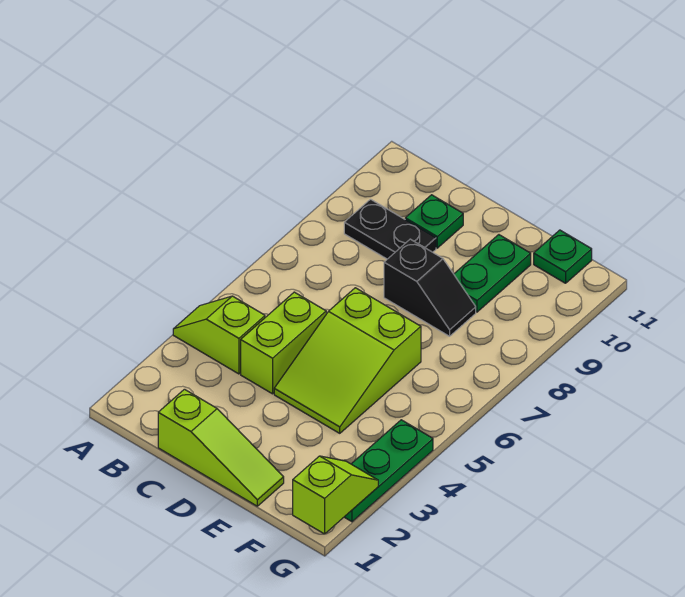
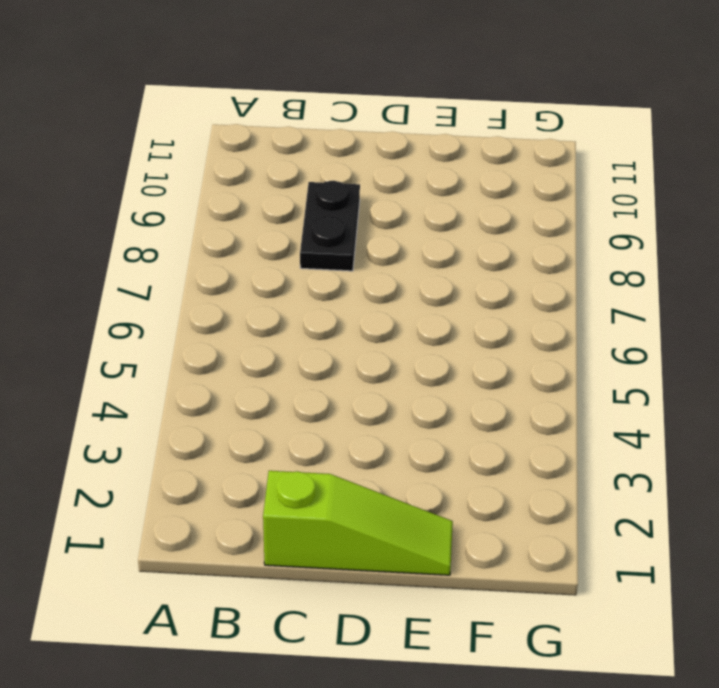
black 1x2 plate [300,181,360,271] -> black 1x2 plate turned to [344,199,436,259]
none -> lime 1x2 slope [173,296,265,374]
none -> lime 1x2 brick [241,292,326,394]

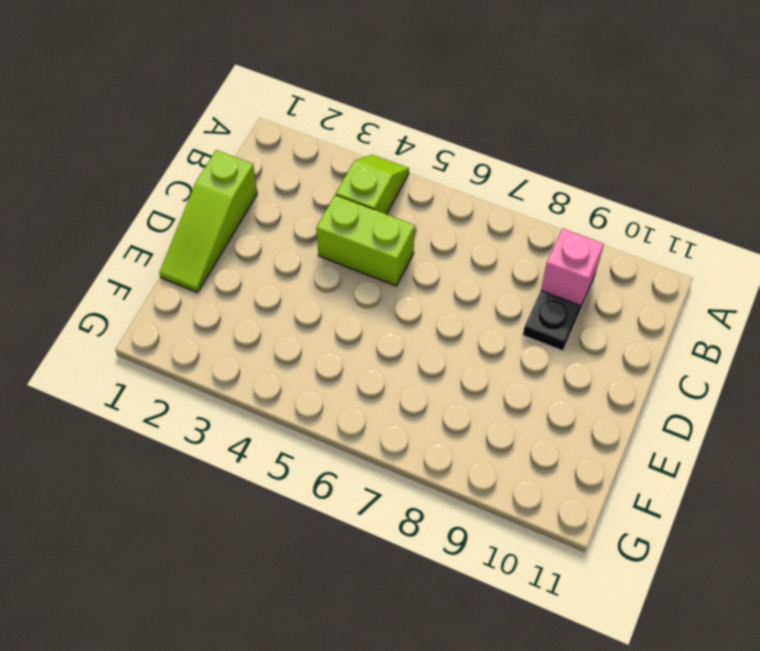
pink 1x1 brick [541,229,604,306] -> none
none -> green 1x1 plate [405,195,463,248]
none -> lime 2x3 slope [274,288,421,433]

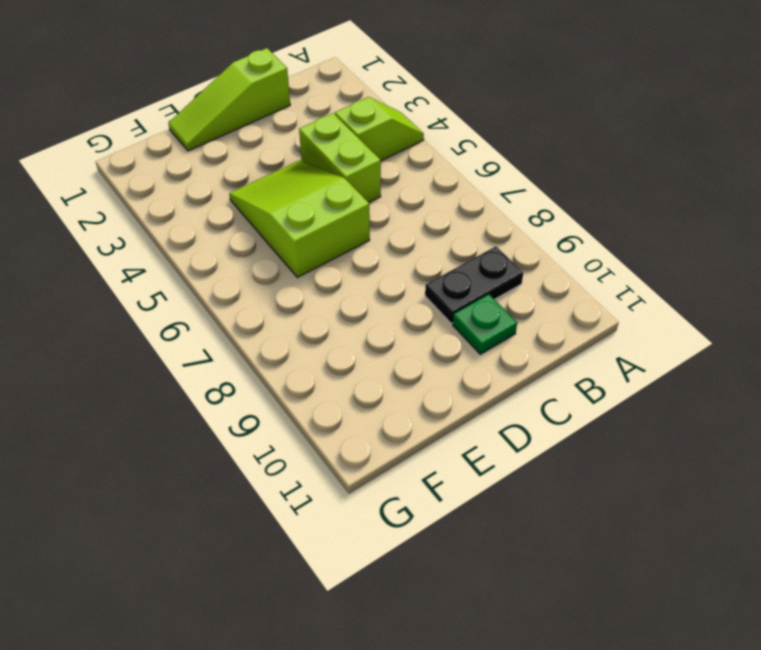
none -> black 1x2 slope [384,239,476,336]
none -> green 1x2 plate [454,235,531,312]

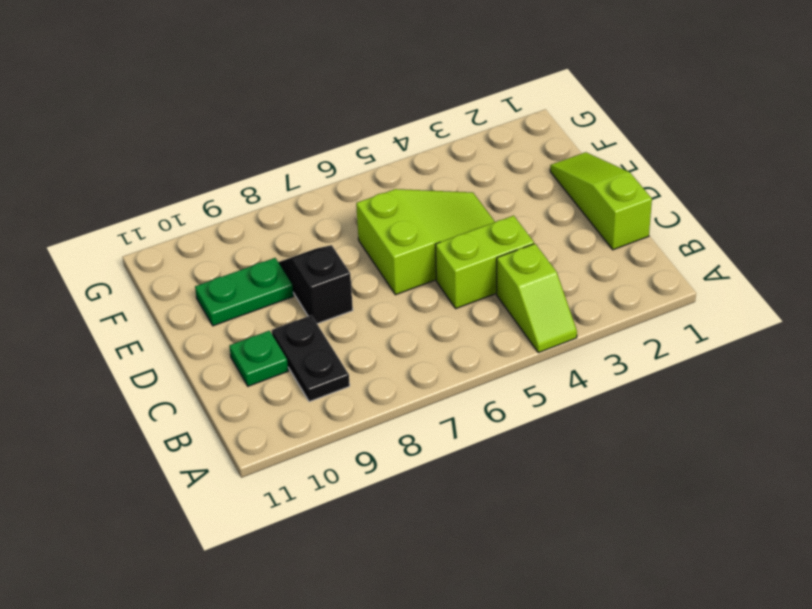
none -> green 1x1 plate [534,230,592,283]
none -> green 1x3 plate [345,420,433,522]

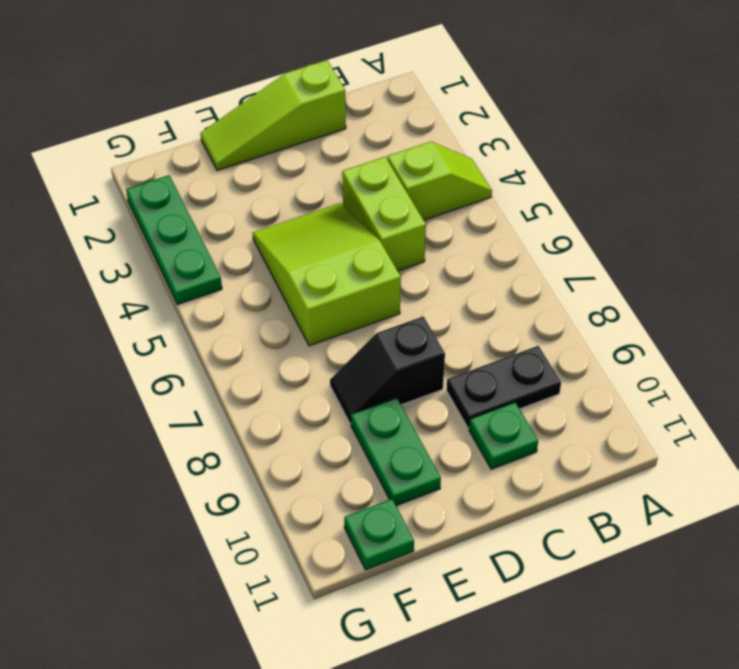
none -> lime 1x2 slope [293,456,378,534]

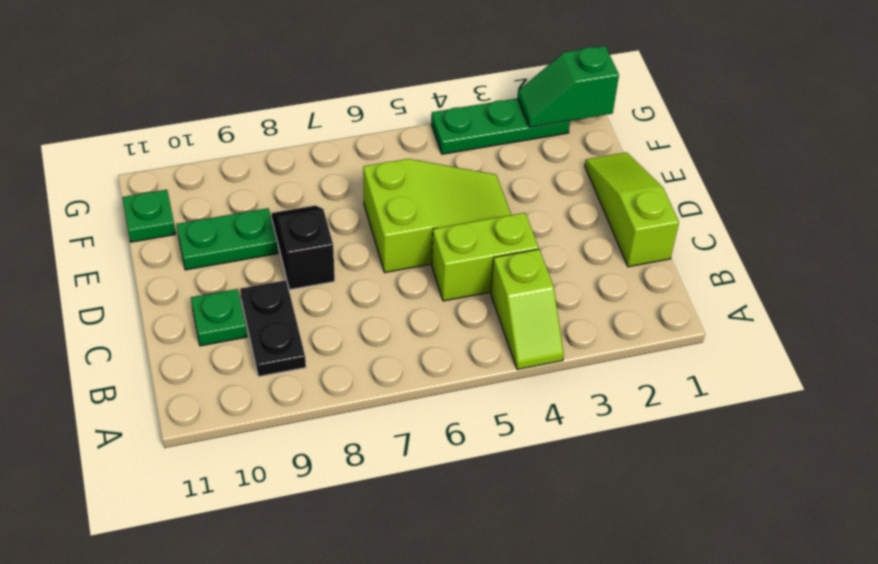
green 1x2 slope [517,46,619,127] -> lime 1x2 slope [293,456,378,534]

